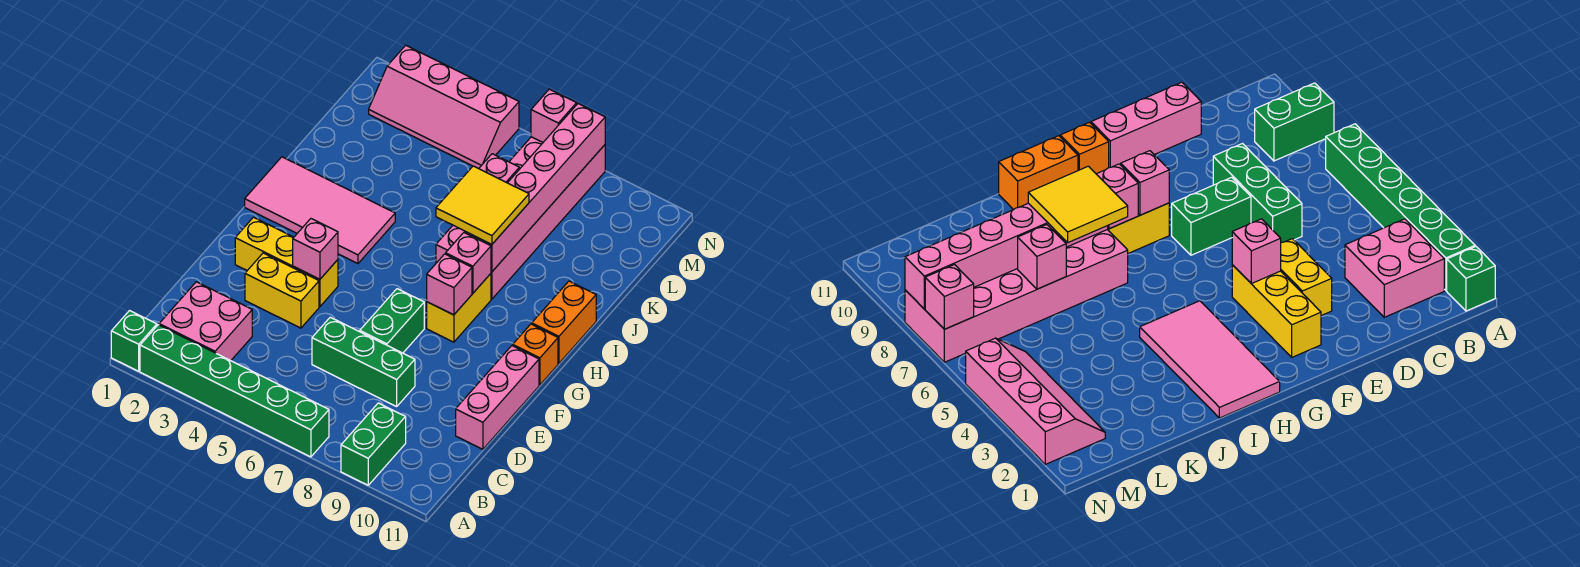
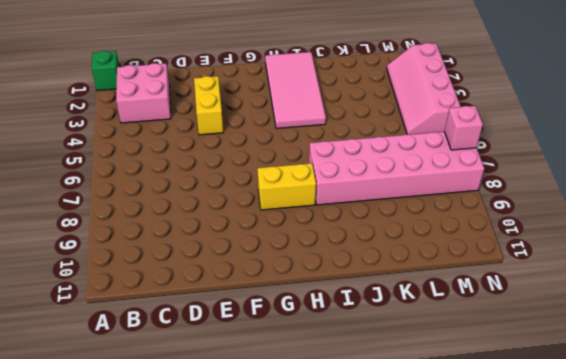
none -> green 1x6 brick [140,325,329,457]
none -> green 1x2 brick [341,403,406,485]
none -> green 1x3 brick [312,317,415,407]

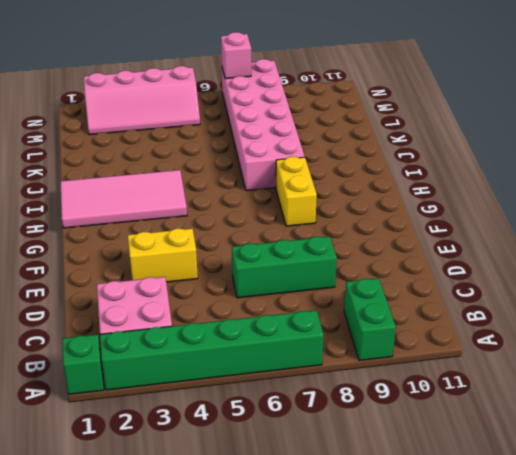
none -> pink 1x3 brick [456,346,539,449]
none -> green 1x2 brick [360,289,424,353]
none -> yellow 1x3 brick [235,217,338,307]

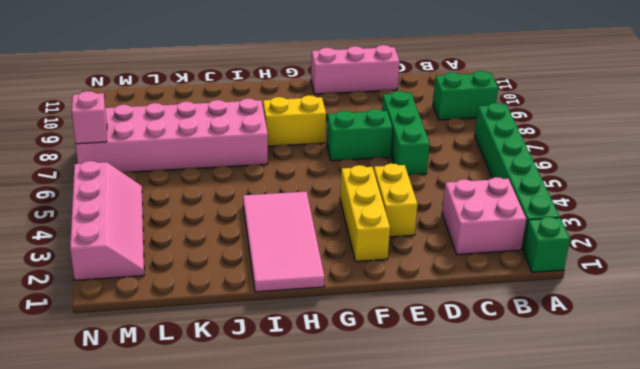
none -> orange 1x1 brick [513,324,558,385]
none -> orange 1x2 brick [532,281,596,363]
none -> pink 1x1 brick [293,219,338,279]

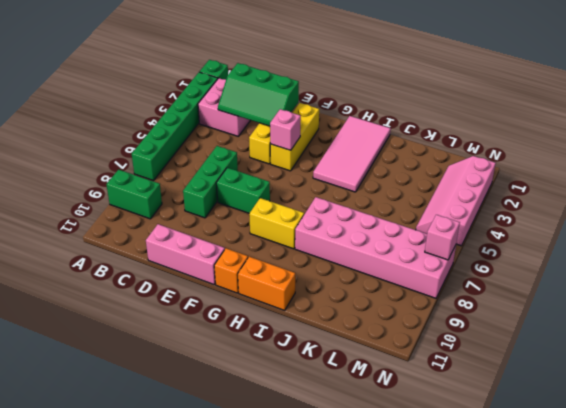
green 2x3 slope [218,63,299,126] -> none
none -> pink 1x1 brick [427,254,472,315]
none -> pink 1x1 brick [446,233,491,293]
none -> pink 1x6 brick [465,104,605,272]

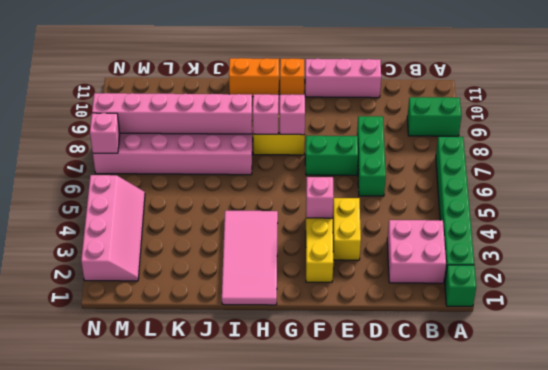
none -> pink 1x1 brick [479,154,519,183]
none -> yellow 2x2 tile [436,166,529,245]

